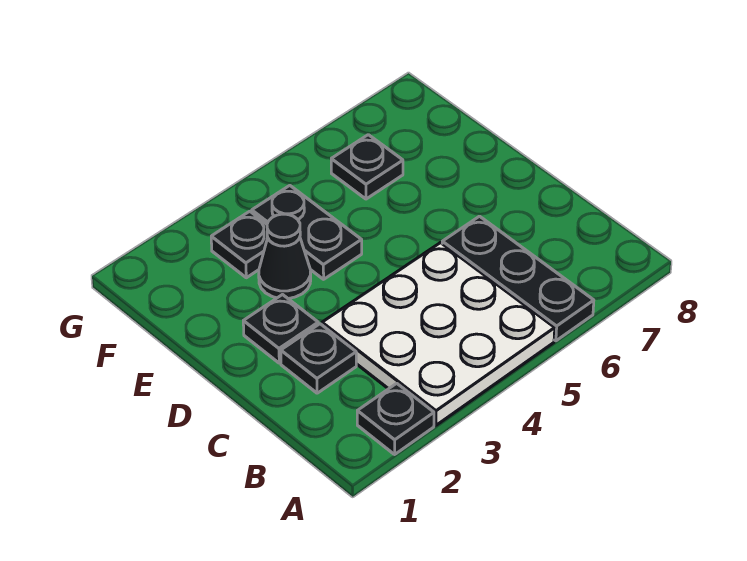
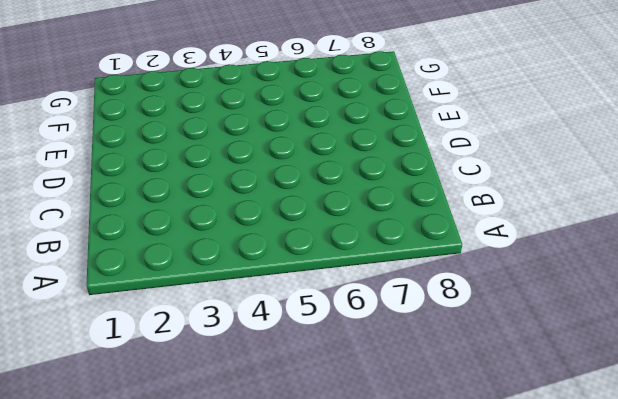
none -> black 1x1 plate [357,383,434,454]
none -> white 3x3 plate [322,243,555,425]

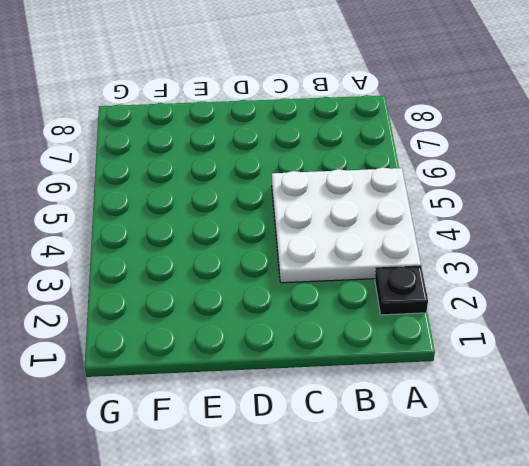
none -> black 1x3 plate [442,216,594,341]
none -> black 1x1 plate [281,324,356,393]

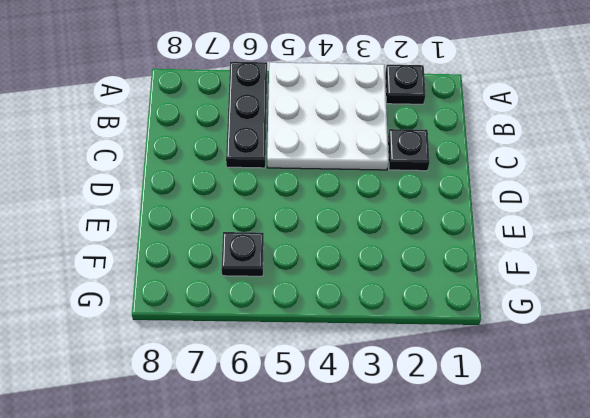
none -> black 1x1 plate [243,295,318,363]
none -> black 1x1 cone [259,214,311,299]

